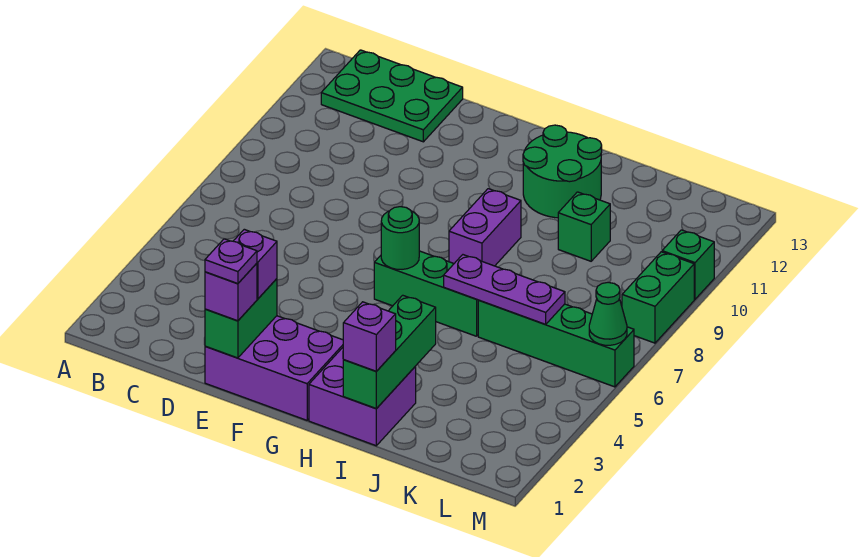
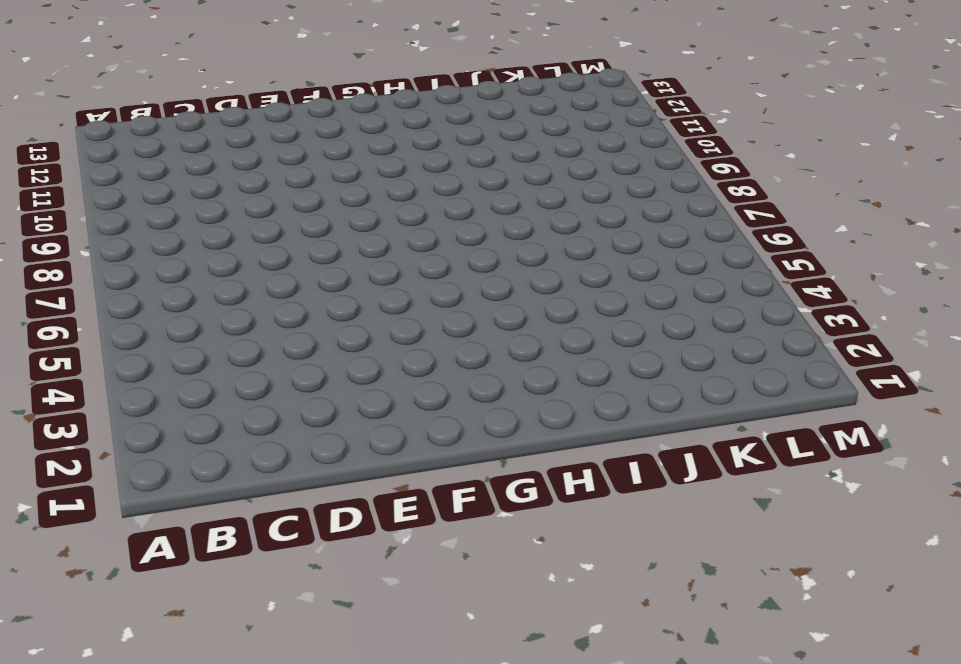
none -> green 2x3 plate [321,50,463,142]
none -> purple 2x3 brick [205,316,343,420]
none -> green 1x3 brick [374,251,478,336]

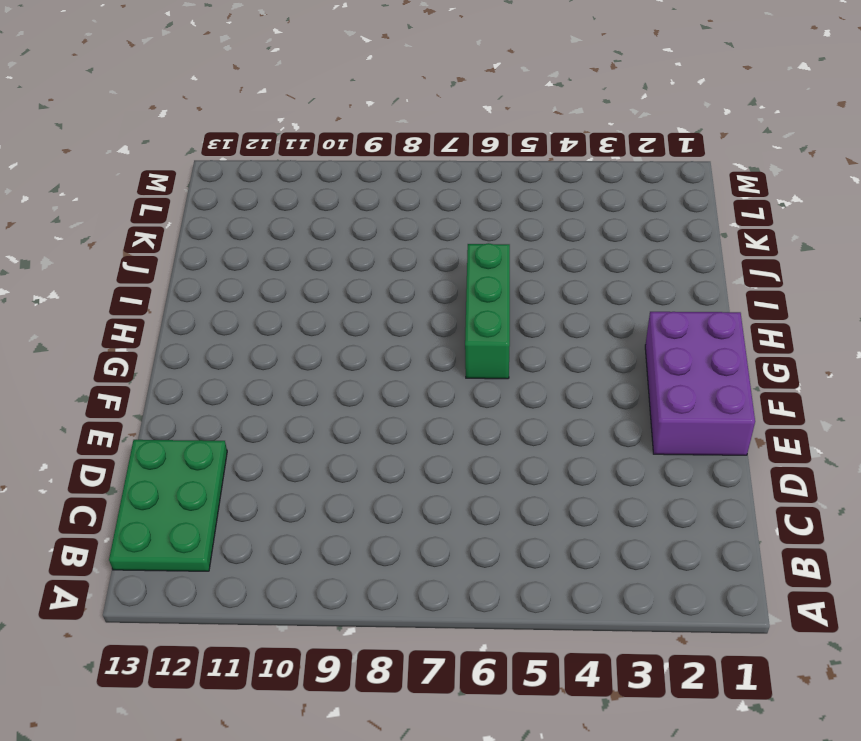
none -> purple 2x2 brick [309,348,416,446]
none -> purple 1x2 brick [449,189,521,266]
none -> green 2x2 round brick [523,125,602,218]

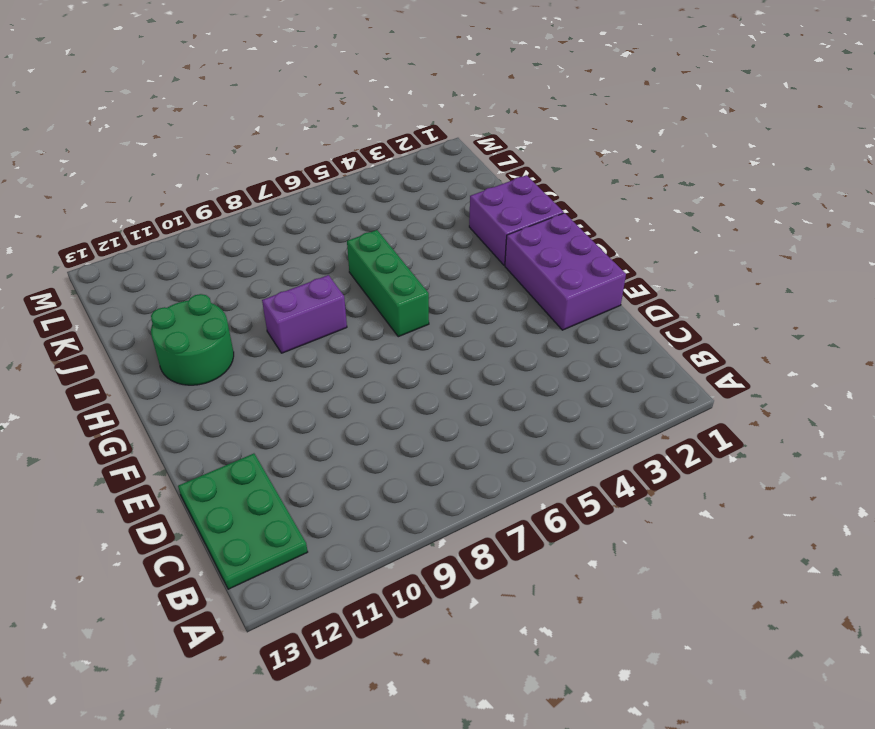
none -> green 1x4 brick [478,300,634,387]
none -> green 1x1 brick [558,192,610,261]
none -> green 1x2 brick [622,252,694,343]

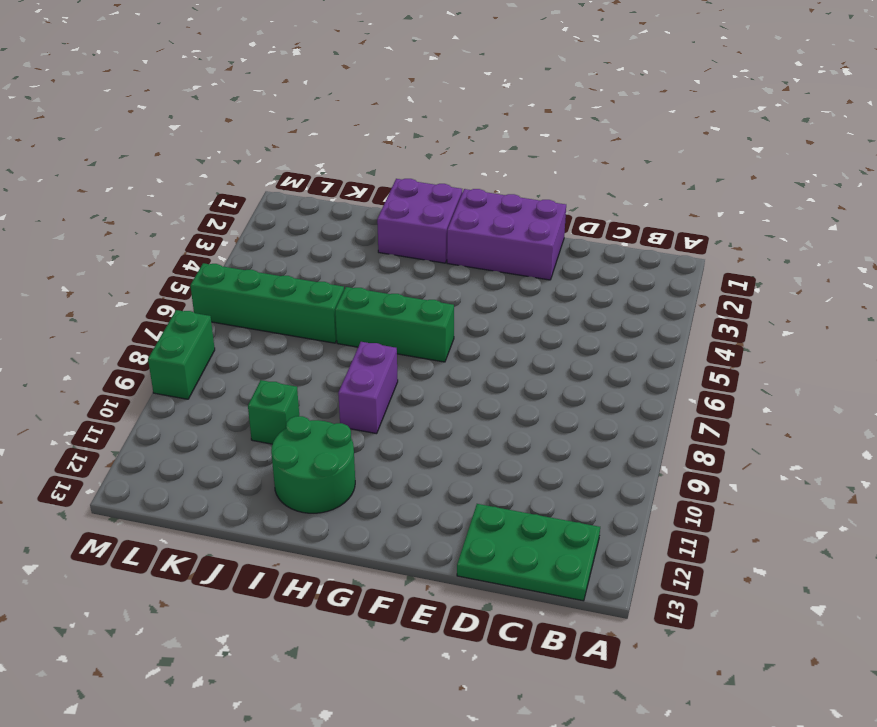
none -> green 1x1 brick [662,230,714,299]
none -> green 1x2 brick [205,279,277,358]
none -> green 1x1 round brick [381,207,419,269]

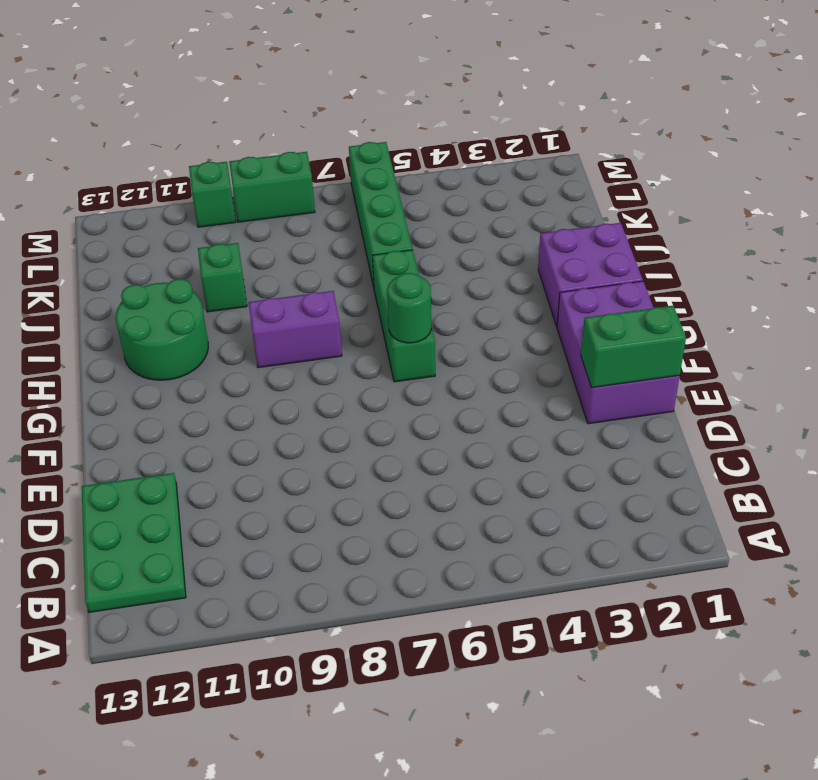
none -> green 1x3 brick [343,295,436,409]
none -> purple 1x3 plate [444,255,565,324]
none -> green 1x1 cone [589,282,627,345]

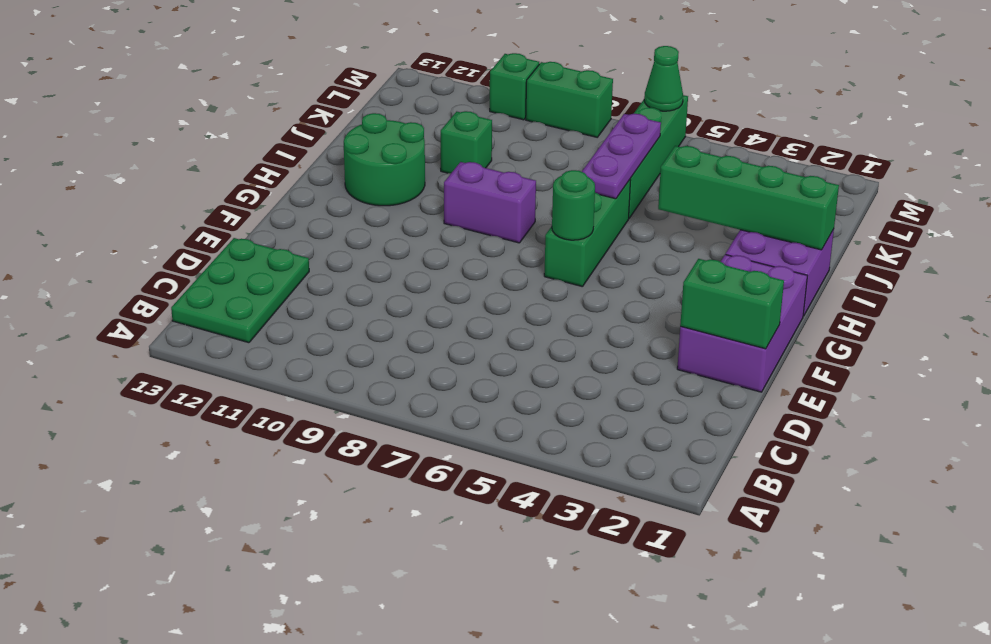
green 1x4 brick [658,146,839,250] -> green 1x3 brick [343,295,436,409]
none -> purple 1x1 brick [205,263,257,321]
none -> purple 1x1 brick [234,229,277,299]
none -> purple 1x1 brick [343,302,396,371]

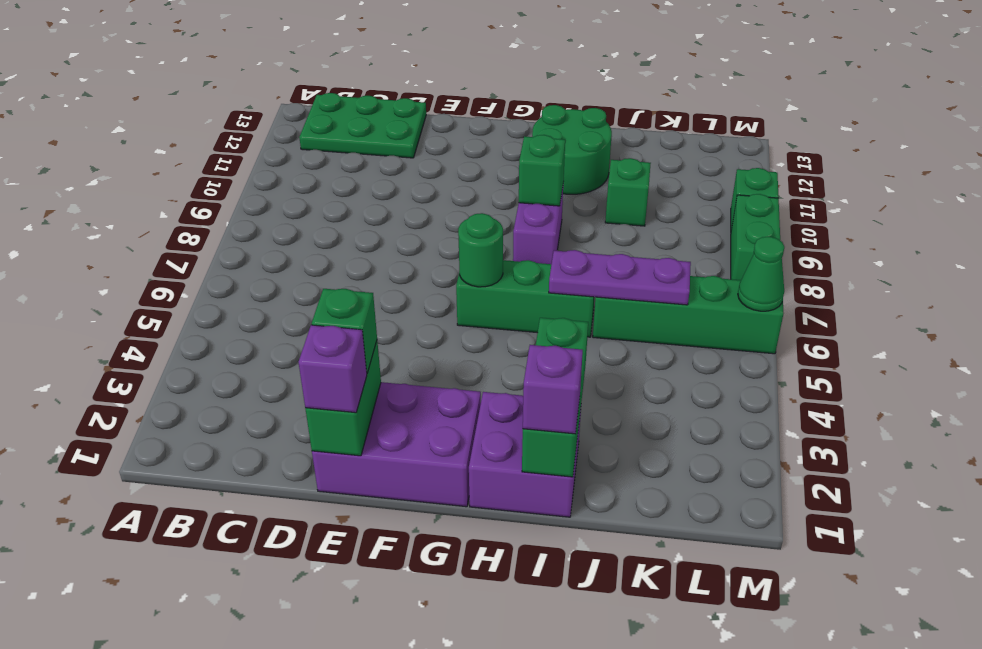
green 1x1 brick [312,289,377,373] -> purple 1x1 brick [234,229,277,299]
green 1x1 brick [519,135,565,206] -> none
none -> purple 1x1 plate [205,239,257,284]

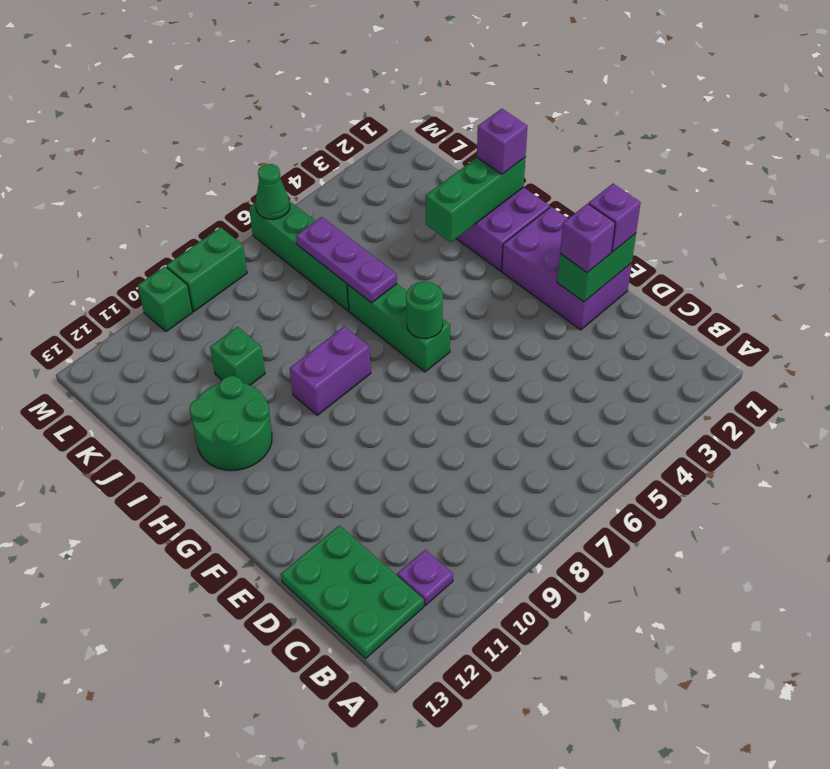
purple 1x1 plate [397,550,453,605] -> purple 1x1 plate moved to [205,239,257,284]

